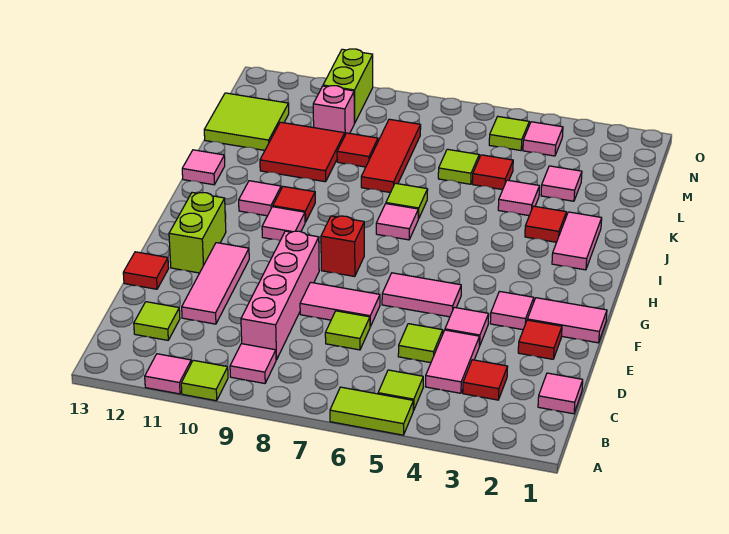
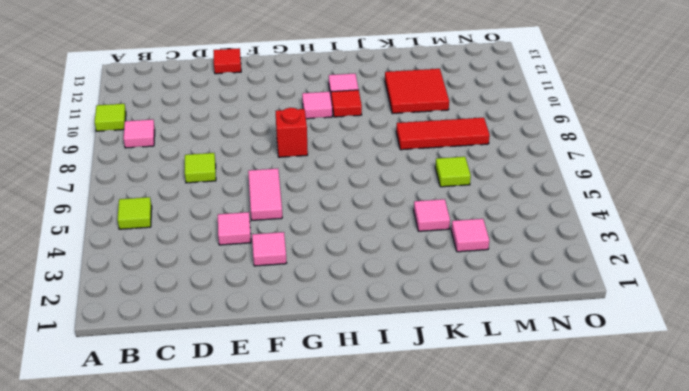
none -> lime 1x2 tile [330,387,414,435]
none -> pink 1x1 tile [145,354,191,394]
none -> pink 1x1 tile [538,373,583,414]
none -> red 1x1 tile [463,360,508,400]

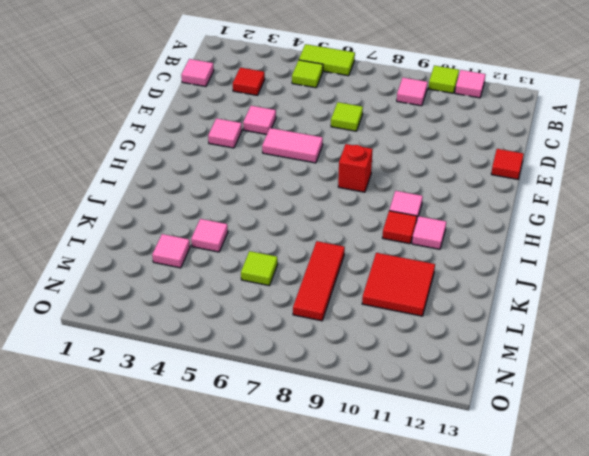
none -> pink 1x2 tile [425,330,480,393]
none -> pink 1x4 brick [241,231,319,360]
none -> lime 1x1 tile [134,302,180,340]
none -> lime 1x1 tile [398,324,443,363]

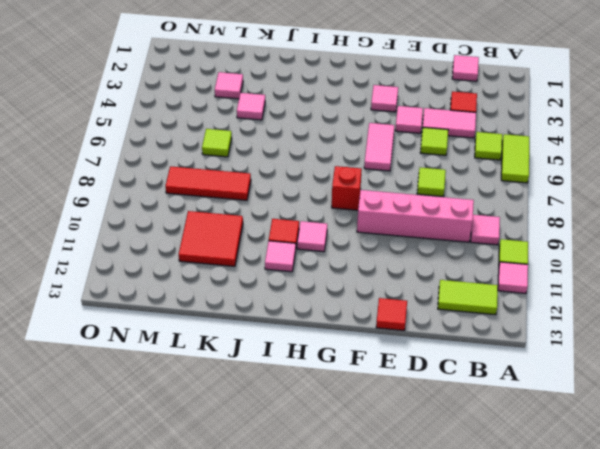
lime 1x2 tile [438,280,498,315] -> lime 1x1 tile [134,302,180,340]
none -> pink 1x3 tile [182,243,249,324]
none -> red 1x1 tile [518,320,562,359]
none -> pink 1x2 tile [300,282,380,327]
none -> pink 1x2 tile [527,298,607,343]

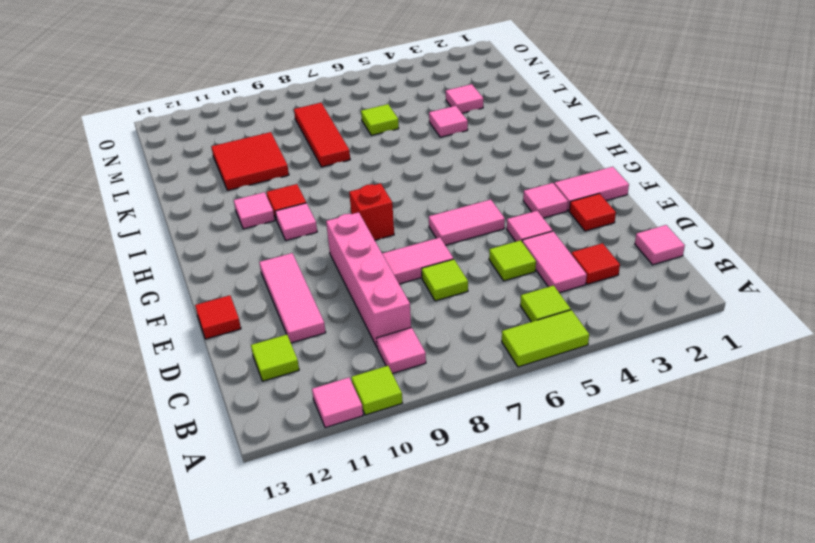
none -> lime 1x2 brick [169,193,226,273]
none -> pink 1x2 tile [552,212,602,270]
none -> pink 1x1 tile [376,204,418,240]
none -> red 1x1 tile [525,206,566,242]

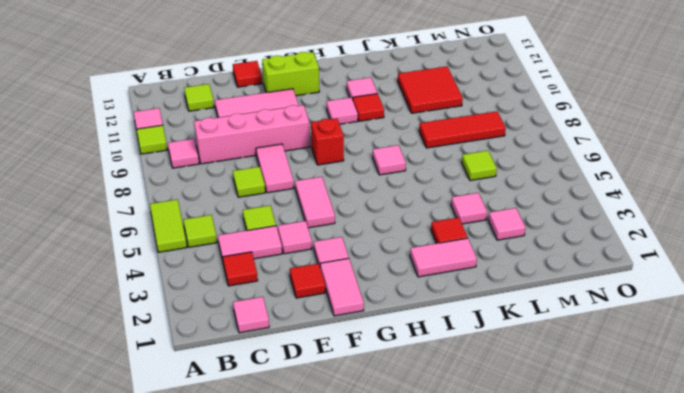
none -> lime 1x1 tile [386,183,428,219]
none -> pink 1x1 tile [182,150,225,185]
none -> red 1x1 tile [472,155,513,190]
none -> red 1x1 tile [337,133,378,167]

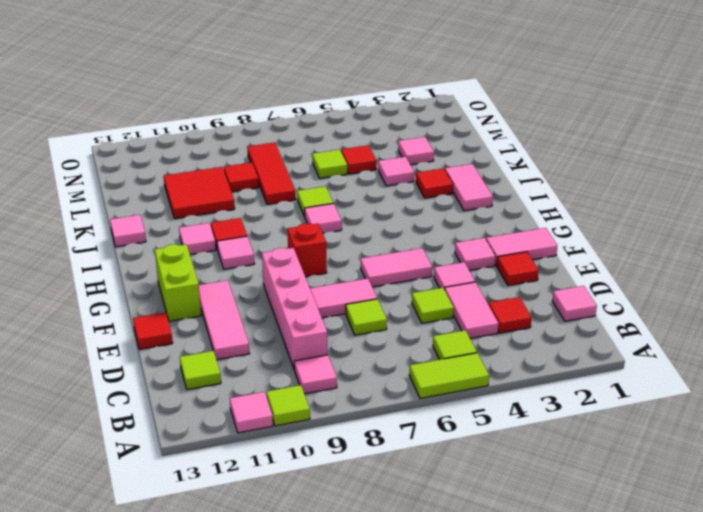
none -> lime 2x2 tile [204,93,289,150]
none -> pink 1x1 brick [313,86,354,134]
none -> pink 1x1 tile [523,122,563,156]
none -> lime 1x1 tile [489,117,529,151]

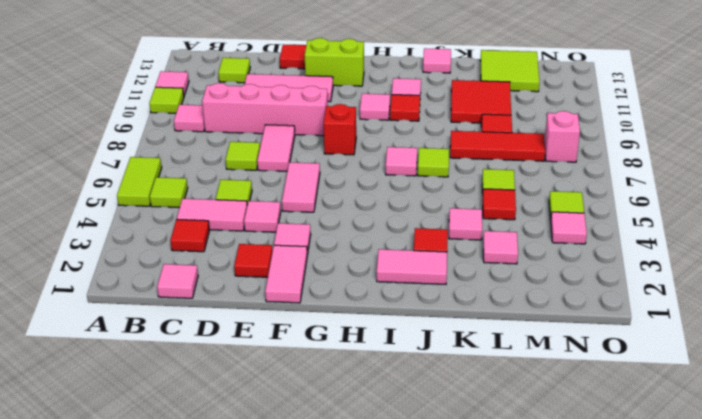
pink 1x1 brick [544,111,580,162] -> pink 1x1 brick moved to [313,86,354,134]
none -> lime 1x2 brick [323,49,373,123]

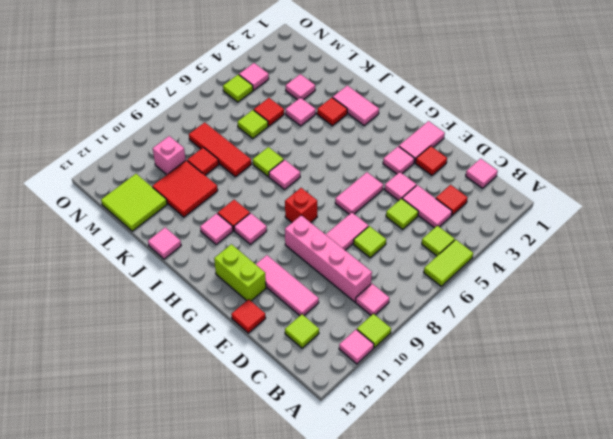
none -> lime 1x2 brick [323,49,373,123]

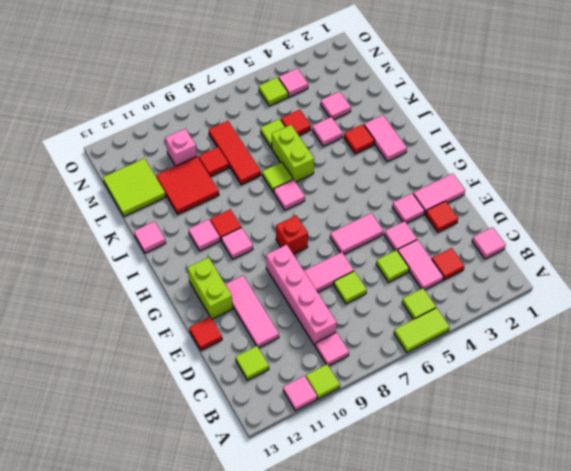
lime 1x2 brick [271,125,314,182] -> lime 1x2 brick moved to [323,49,373,123]

